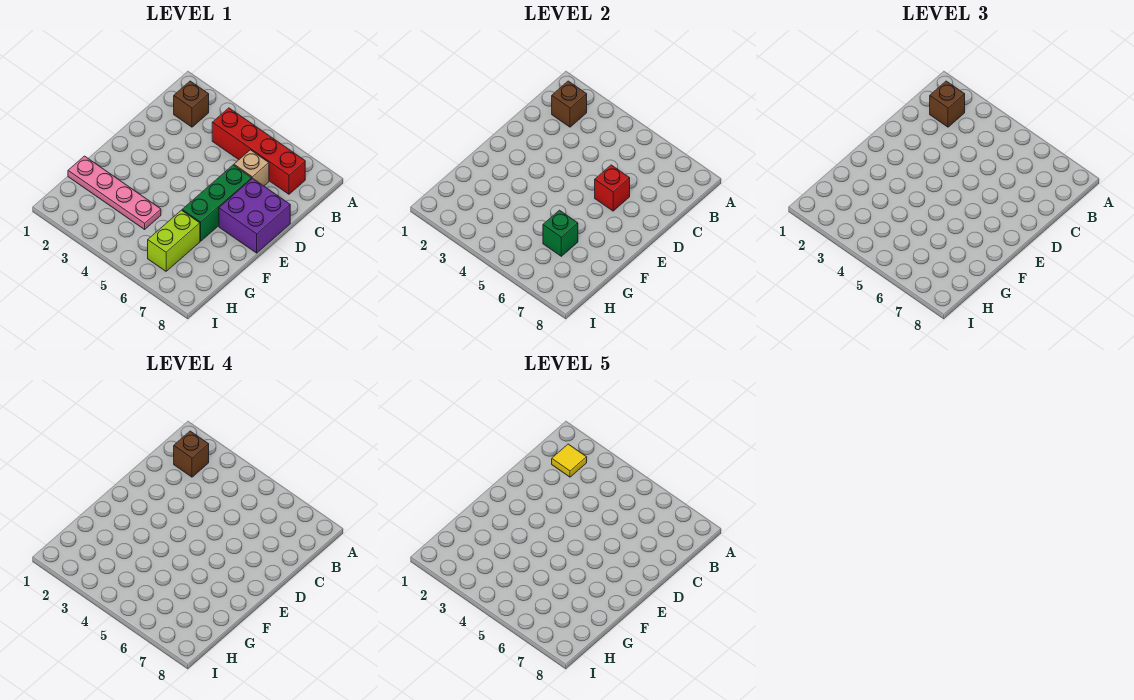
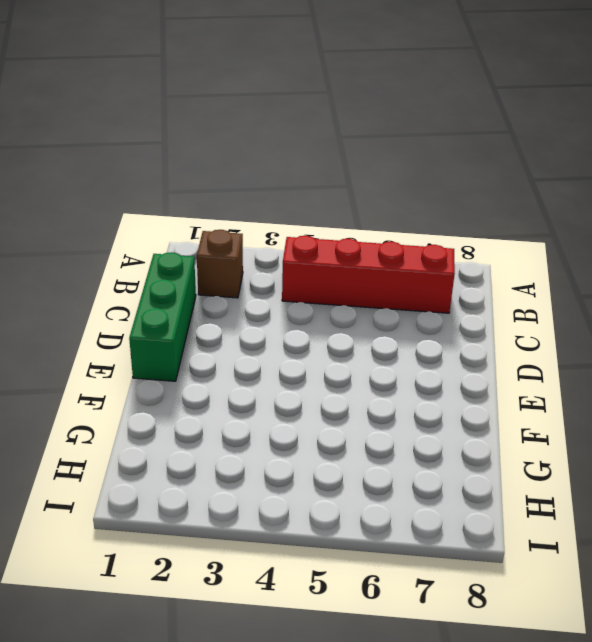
green 1x3 brick [129,252,196,381] -> green 1x3 brick moved to [182,165,252,241]
none -> tan 1x1 brick [234,150,269,186]
none -> purple 2x2 brick [219,178,290,253]
none -> pink 1x4 plate [68,156,161,229]

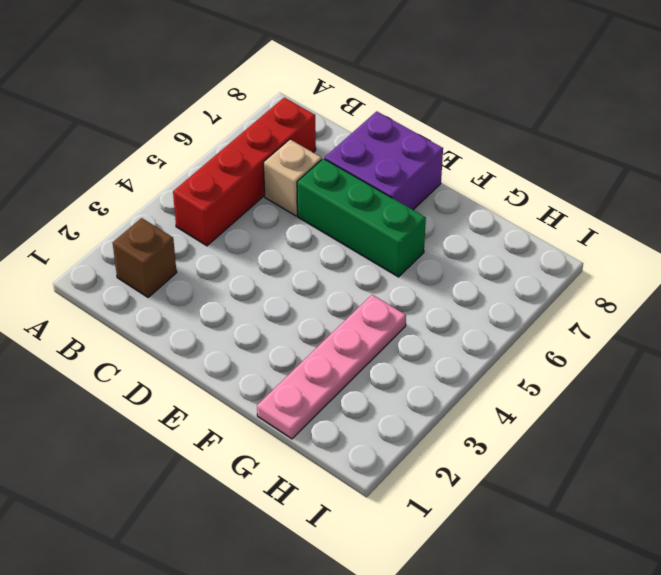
none -> lime 1x2 brick [148,210,200,271]
none -> brown 1x1 brick [552,81,587,127]
none -> red 1x1 brick [595,165,630,211]

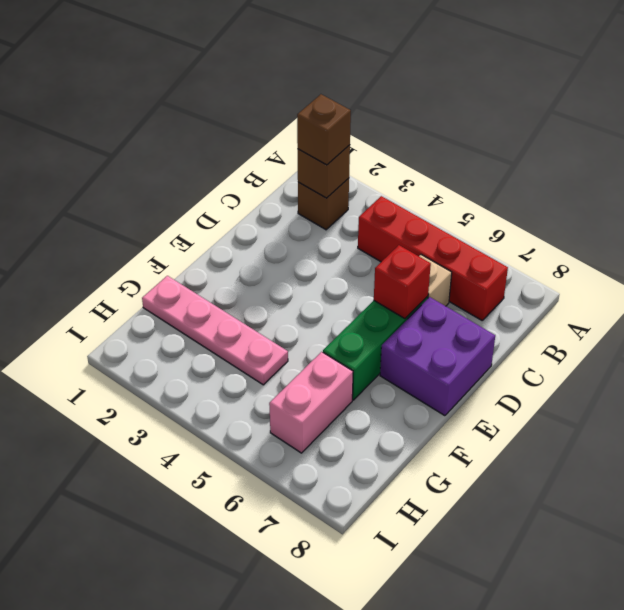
pink 1x2 brick [269,352,353,453] -> lime 1x2 brick [148,210,200,271]
none -> green 1x1 brick [543,210,578,256]
none -> brown 1x1 brick [174,431,209,477]
none -> yellow 1x1 tile [552,444,587,477]

